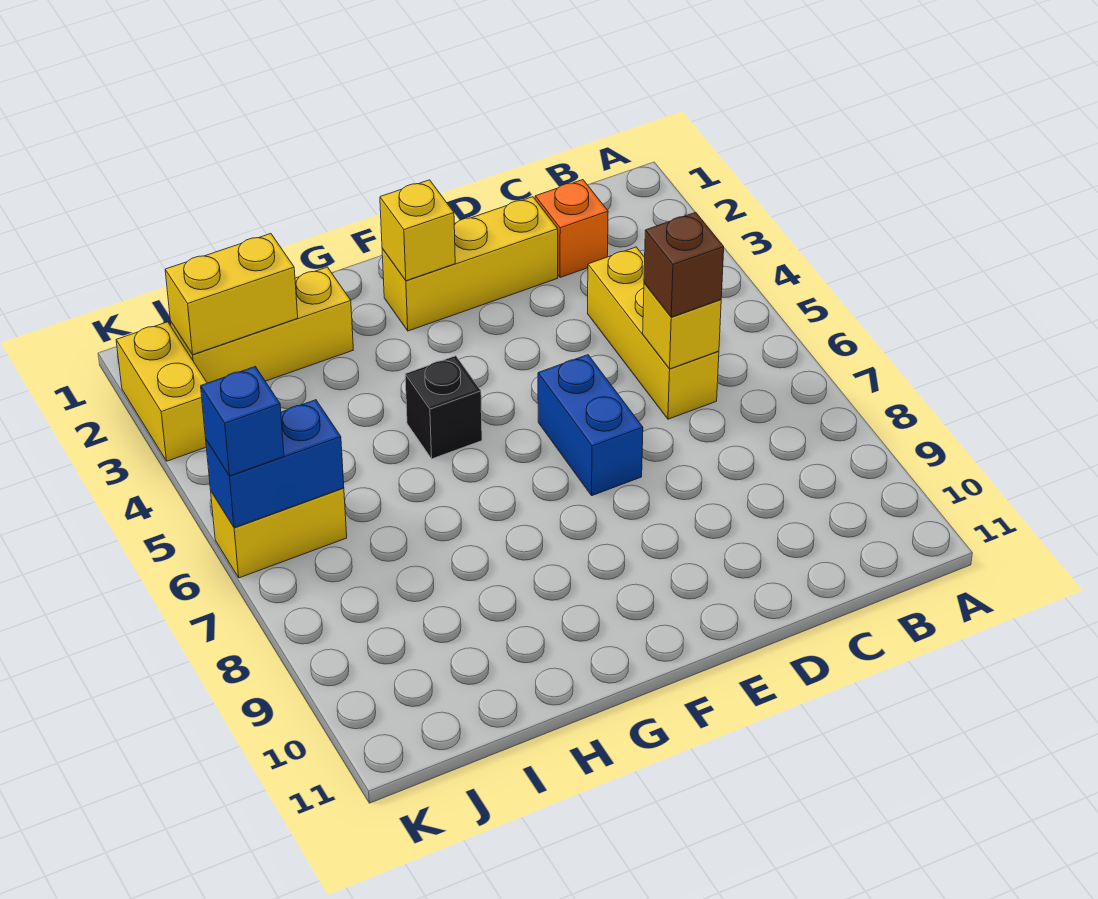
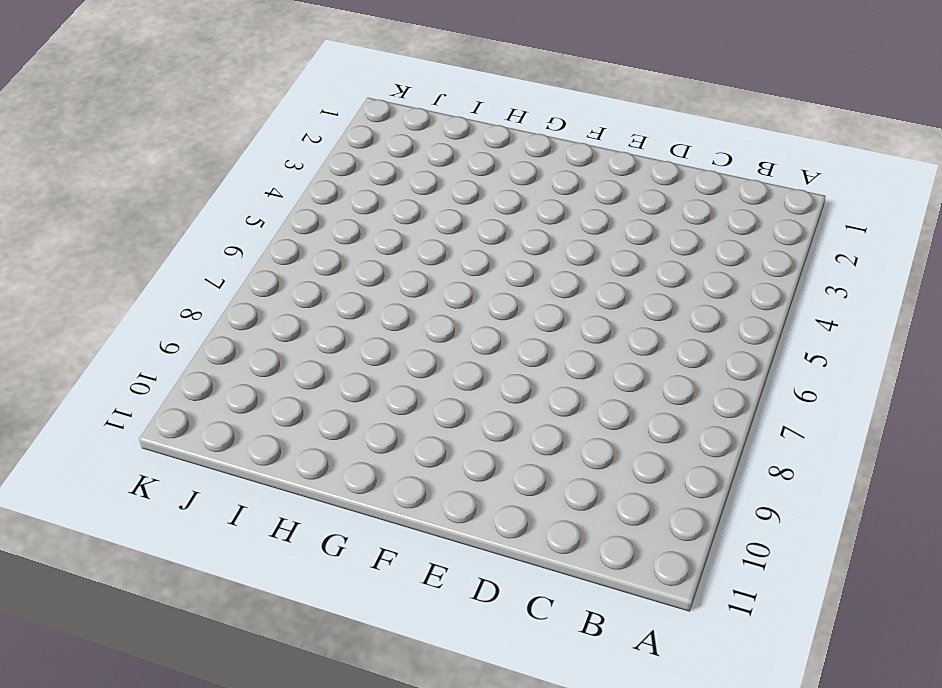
none -> orange 1x1 brick [535,180,608,277]
none -> yellow 1x3 brick [587,247,719,419]
none -> yellow 1x3 brick [382,197,558,331]

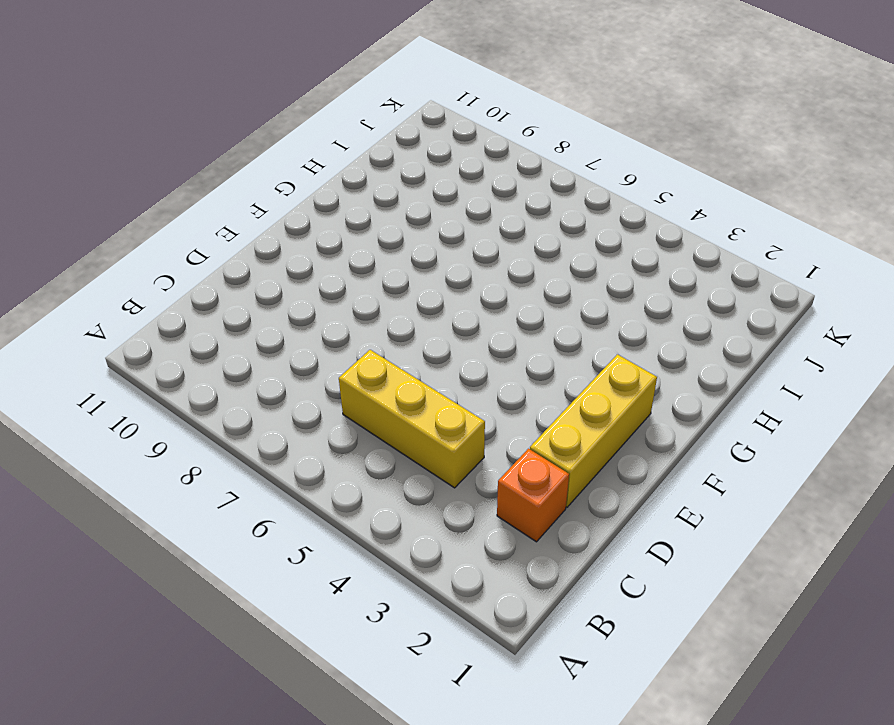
none -> blue 1x2 brick [538,355,643,496]
none -> black 1x1 brick [405,356,482,459]
none -> yellow 1x3 brick [171,267,353,383]

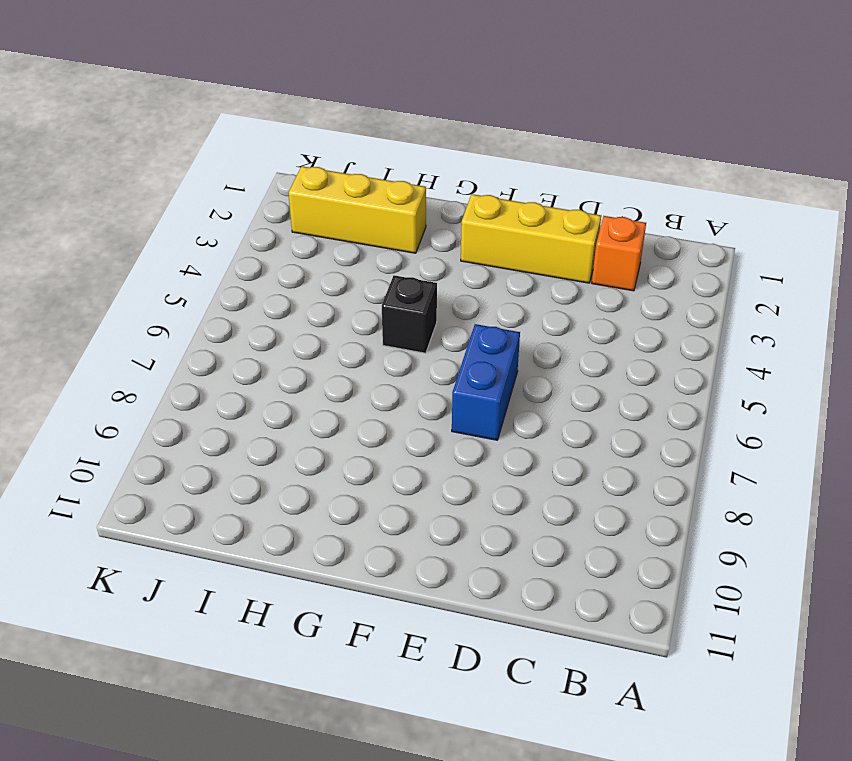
none -> yellow 1x3 brick [587,247,719,419]
none -> yellow 1x2 brick [211,488,347,578]
none -> yellow 1x2 brick [116,322,207,461]

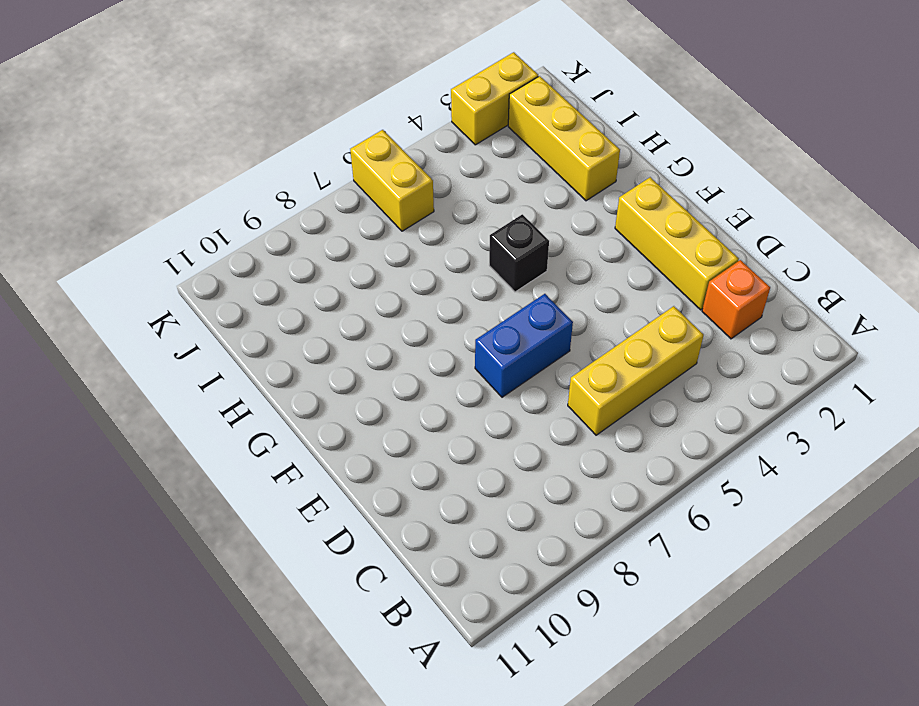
none -> yellow 1x1 brick [643,283,721,369]
none -> yellow 1x1 brick [380,180,455,281]
none -> yellow 1x2 brick [165,234,298,355]

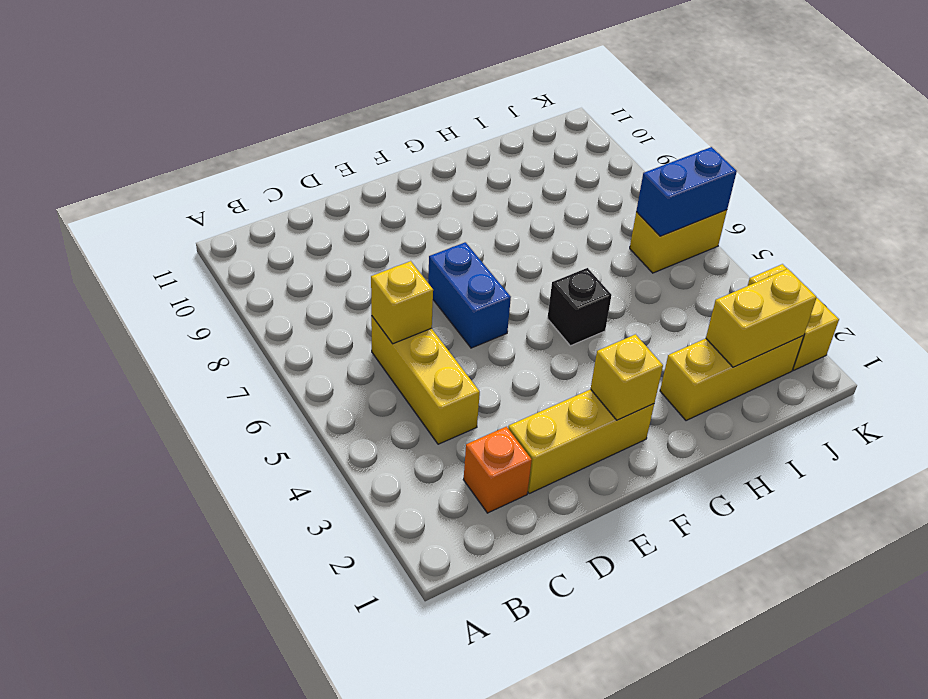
none -> brown 1x1 brick [644,212,724,317]
none -> blue 1x1 brick [201,366,284,476]

